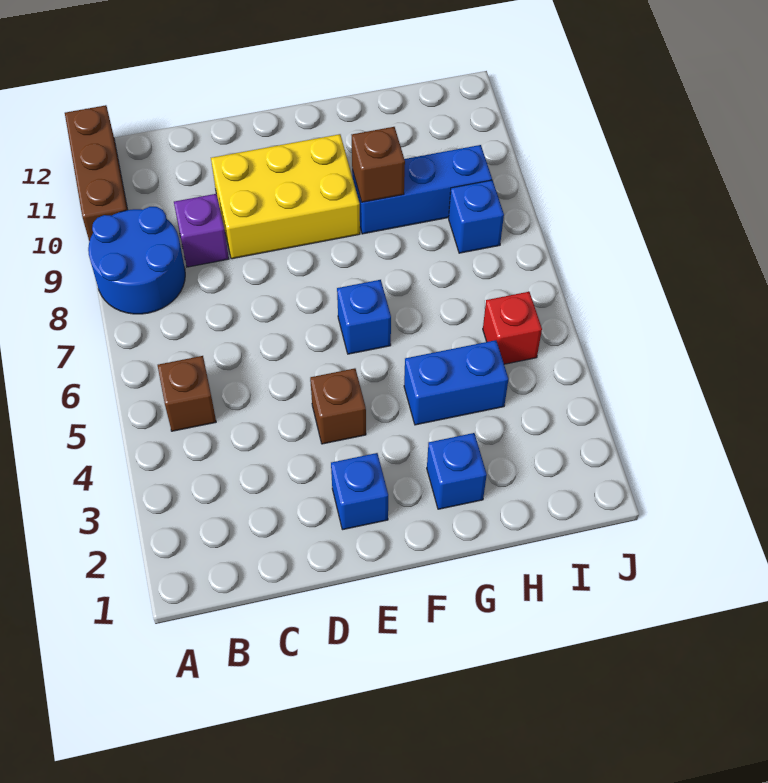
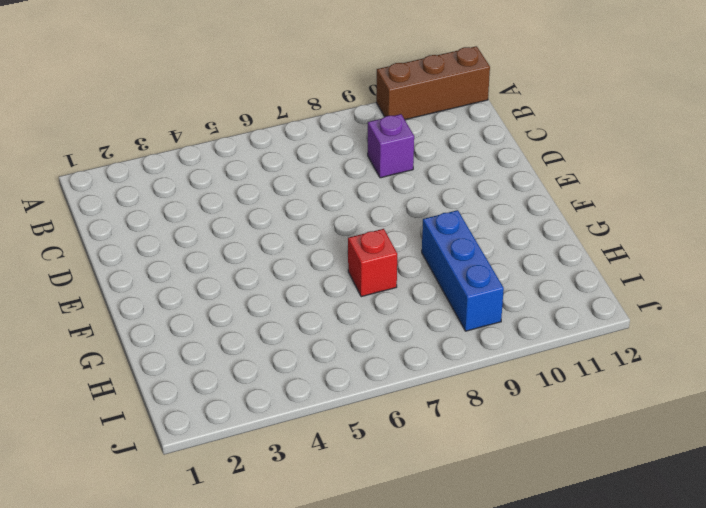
red 1x1 brick [348,229,397,297] -> red 1x1 brick moved to [483,292,542,364]
none -> blue 2x2 round brick [88,207,185,314]
none -> brown 1x1 brick [158,356,216,431]
none -> yellow 2x3 brick [211,134,360,259]

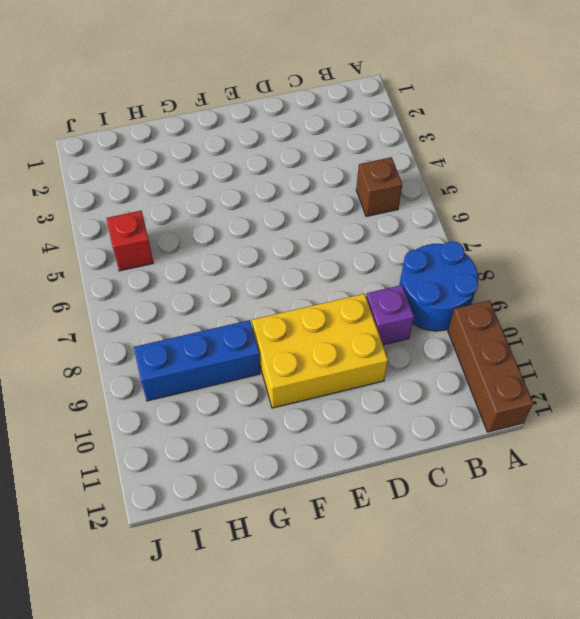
none -> blue 1x1 brick [331,453,388,530]
none -> brown 1x1 brick [310,368,366,444]
none -> blue 1x1 brick [337,280,391,354]

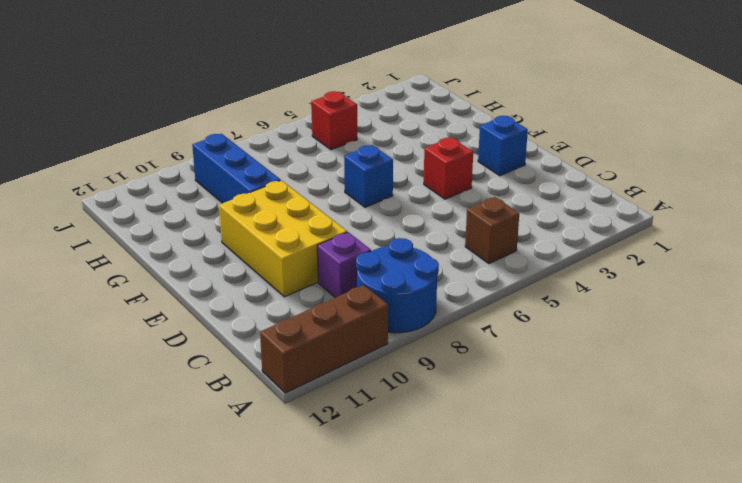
red 1x1 brick [424,138,473,199] -> brown 1x1 brick [310,368,366,444]
none -> blue 1x1 brick [427,433,487,509]
none -> blue 1x2 brick [404,340,509,425]
none -> blue 1x1 brick [449,180,504,253]

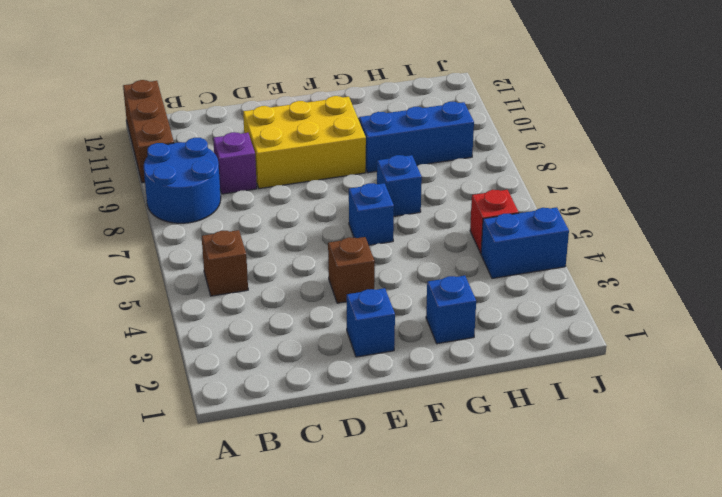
blue 1x1 brick [377,155,422,216] -> blue 1x1 brick moved to [449,180,504,253]
blue 1x2 brick [481,207,569,278] -> blue 1x2 brick moved to [404,340,509,425]
none -> brown 1x1 brick [352,127,405,202]

